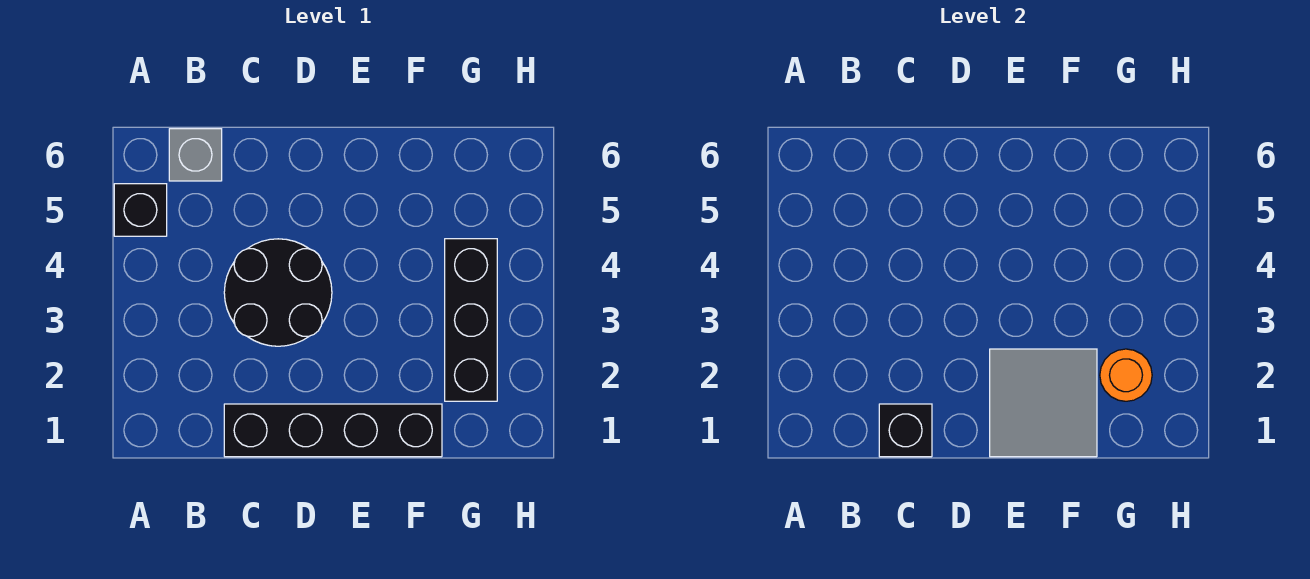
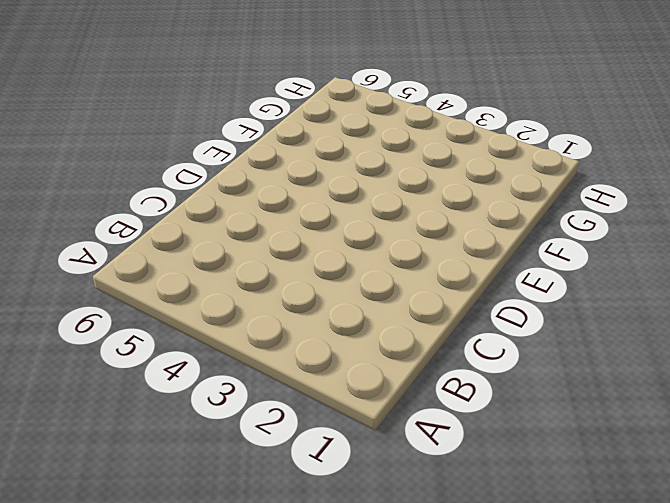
none -> black 1x1 brick [114,184,167,236]
none -> grey 1x1 brick [169,129,222,181]

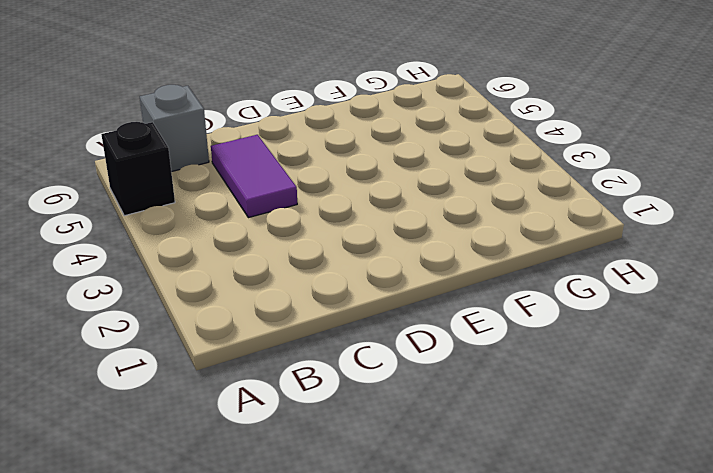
purple 1x2 tile [211,135,297,218] -> black 2x2 round brick [224,239,332,346]
none -> black 1x4 brick [224,404,442,457]
none -> black 1x3 brick [445,239,497,401]

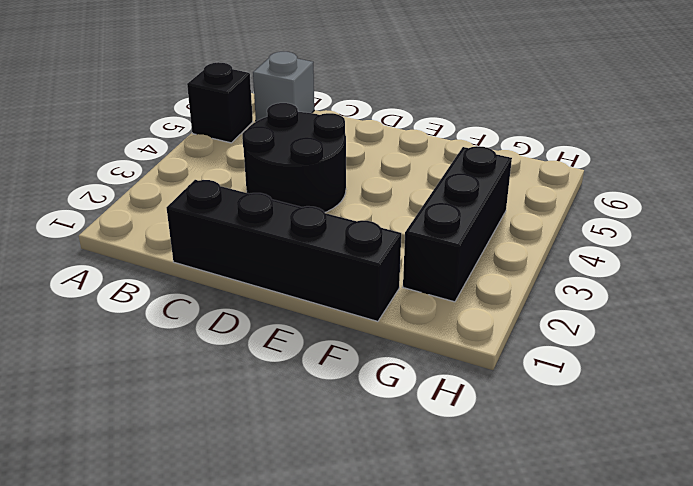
none -> black 1x1 brick [879,404,932,457]
none -> grey 2x2 tile [990,349,1097,457]

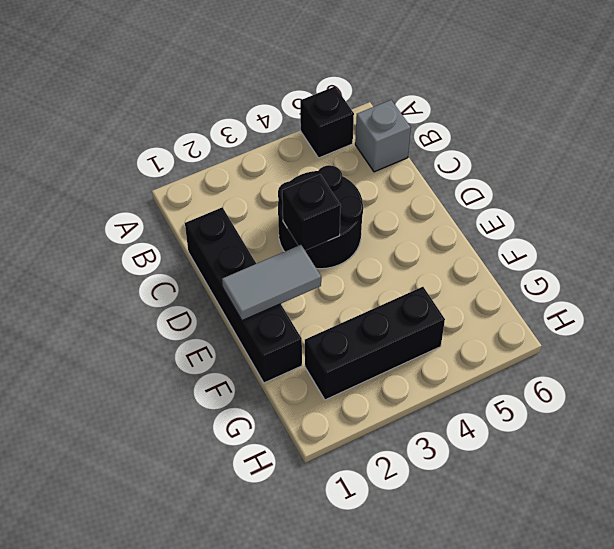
black 1x1 brick [282,175,341,250] -> black 1x1 brick moved to [879,404,932,457]
grey 1x2 tile [222,245,321,320] -> grey 2x2 tile [990,349,1097,457]
none -> orange 1x1 round brick [1100,349,1152,401]

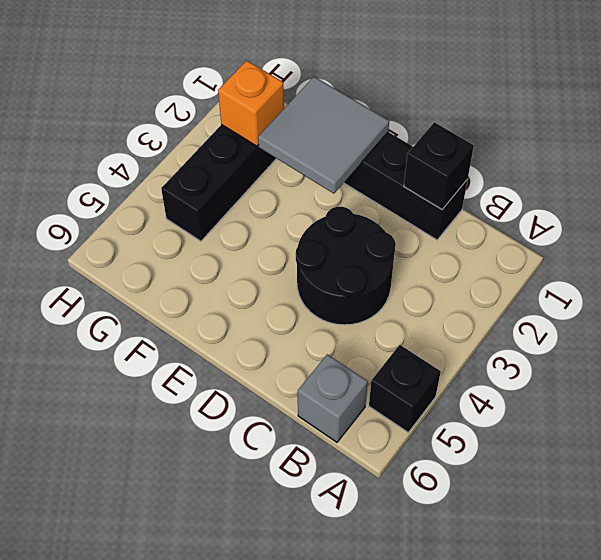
orange 1x1 brick [218,60,284,146] -> orange 1x1 round brick [1100,349,1152,401]

